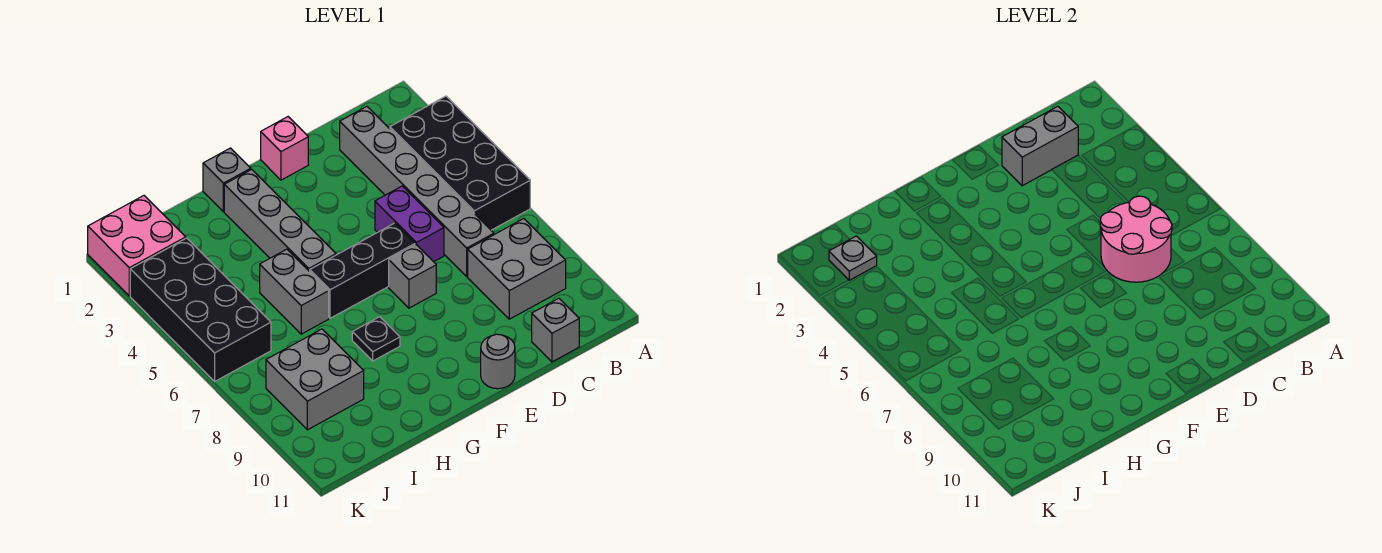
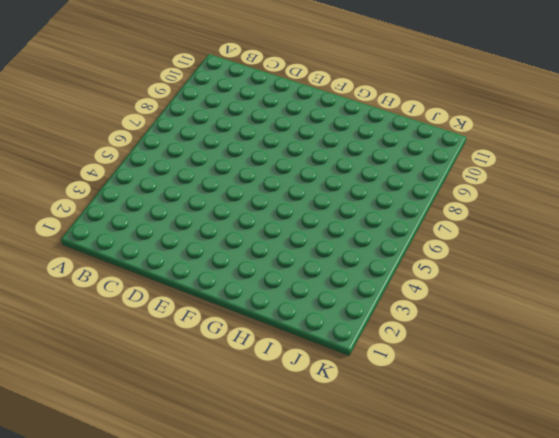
none -> black 2x4 brick [390,96,530,230]
none -> grey 2x2 brick [468,219,566,319]
none -> grey 1x6 brick [340,107,494,276]

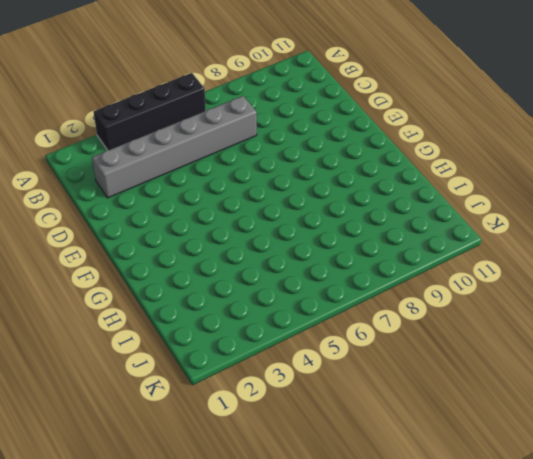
black 1x4 brick [93,73,206,150] -> black 2x4 brick [390,96,530,230]
none -> grey 2x2 brick [468,219,566,319]
none -> grey 1x1 brick [532,298,579,362]
none -> purple 1x2 brick [375,186,444,262]

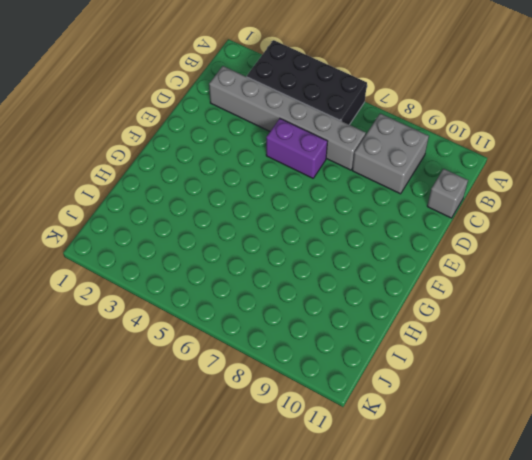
none -> pink 1x1 brick [261,117,308,180]
none -> black 1x3 brick [310,223,415,318]
none -> grey 1x1 brick [389,245,436,308]

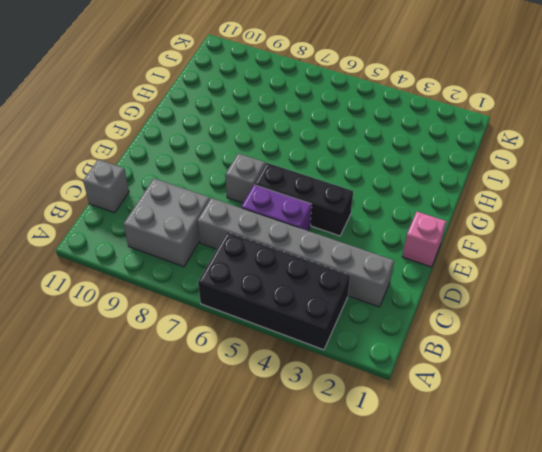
black 1x3 brick [254,163,353,236] -> black 1x3 brick turned to [310,223,415,318]
none -> grey 1x1 round brick [481,334,515,389]
none -> grey 1x1 brick [203,148,251,212]
none -> grey 1x4 brick [224,169,336,272]

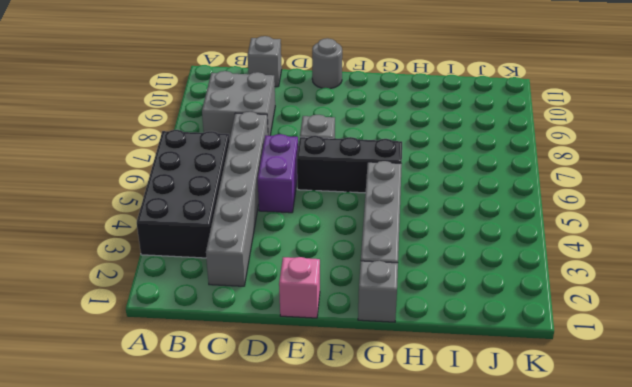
none -> black 1x1 plate [352,317,400,361]
none -> grey 1x2 brick [260,249,329,334]
none -> grey 2x2 brick [266,329,364,430]

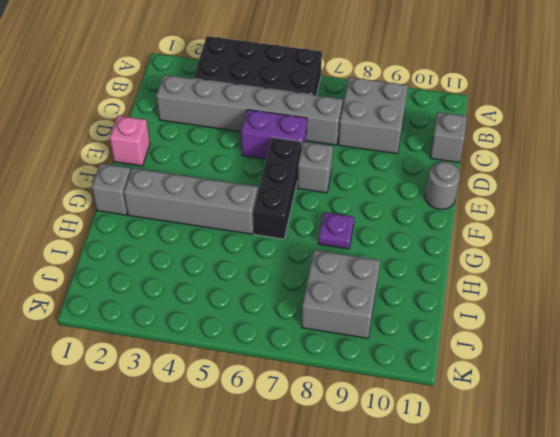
purple 1x1 plate [318,212,354,249] -> black 1x1 plate [352,317,400,361]
none -> grey 1x2 brick [260,249,329,334]
none -> pink 2x2 brick [88,196,186,296]
none -> black 2x4 brick [130,238,271,381]

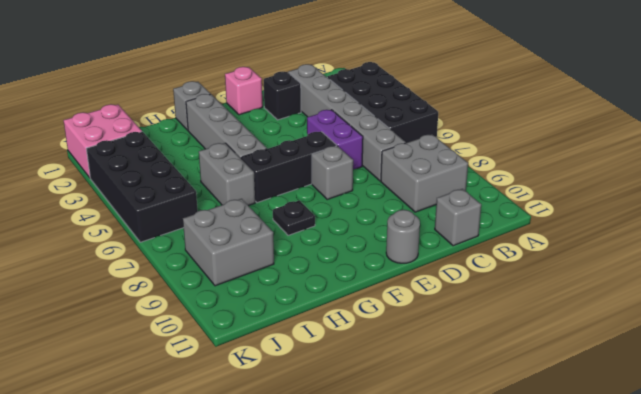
black 1x1 brick [264,72,301,120] -> none
none -> grey 1x2 brick [1002,107,1078,186]
none -> pink 2x2 round brick [1100,196,1172,282]
none -> grey 1x1 plate [829,236,877,280]

